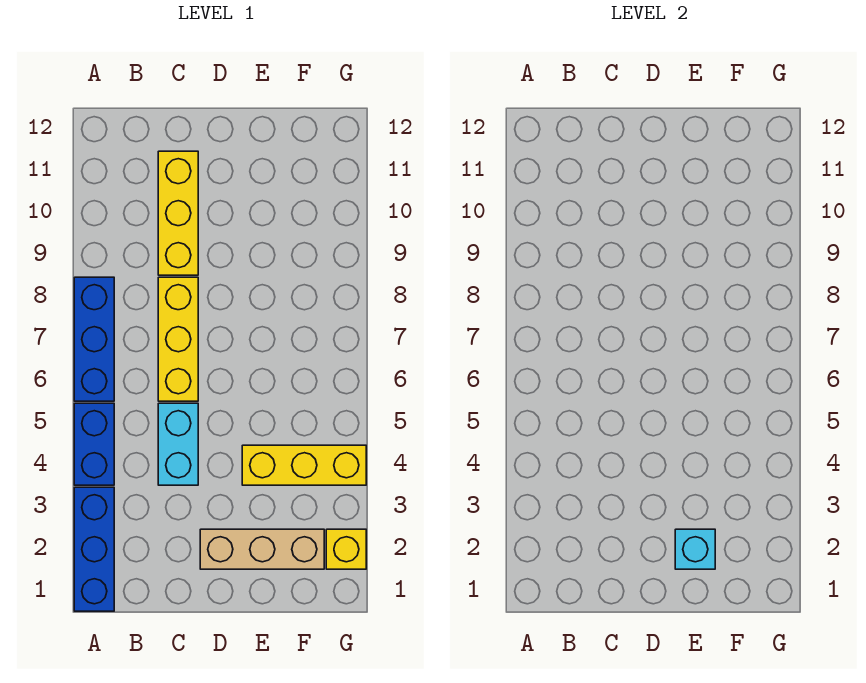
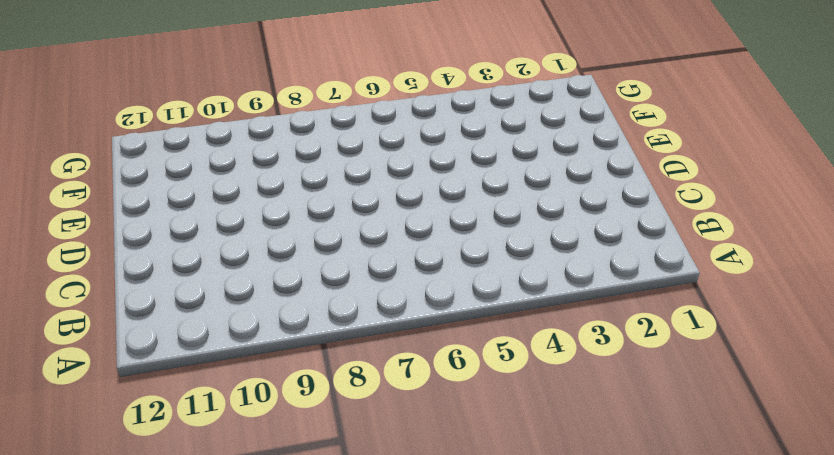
none -> blue 1x3 brick [74,487,114,611]
none -> blue 1x2 brick [74,403,114,485]

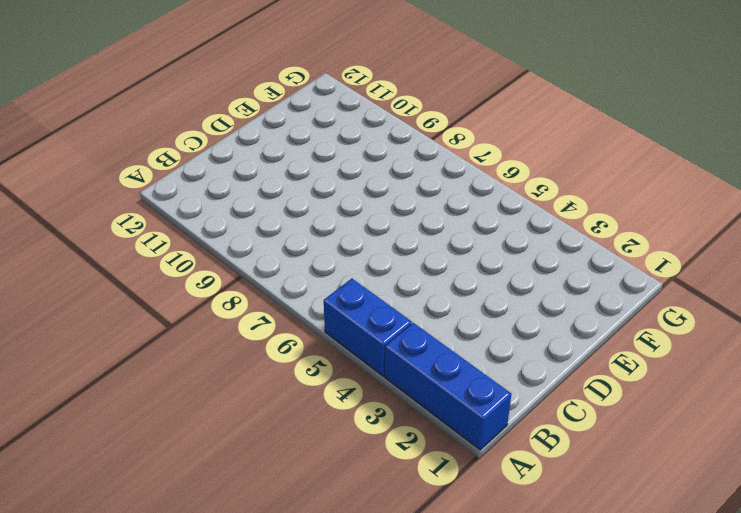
none -> blue 1x3 brick [74,277,114,401]
none -> cyan 1x2 brick [158,403,198,485]

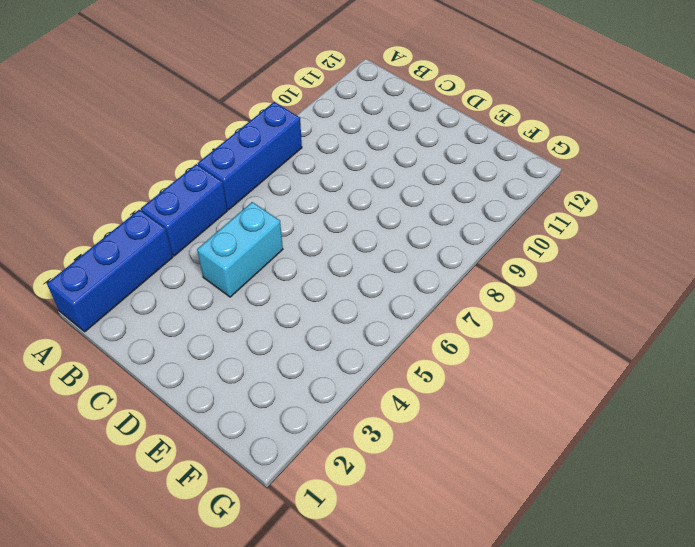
none -> yellow 1x3 brick [158,277,198,401]
none -> yellow 1x3 brick [158,151,198,275]

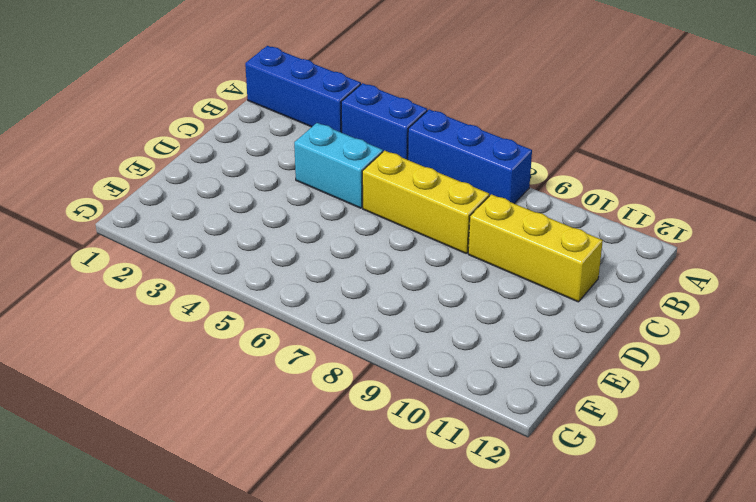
none -> tan 1x3 brick [200,529,324,569]
none -> yellow 1x3 brick [242,445,366,485]

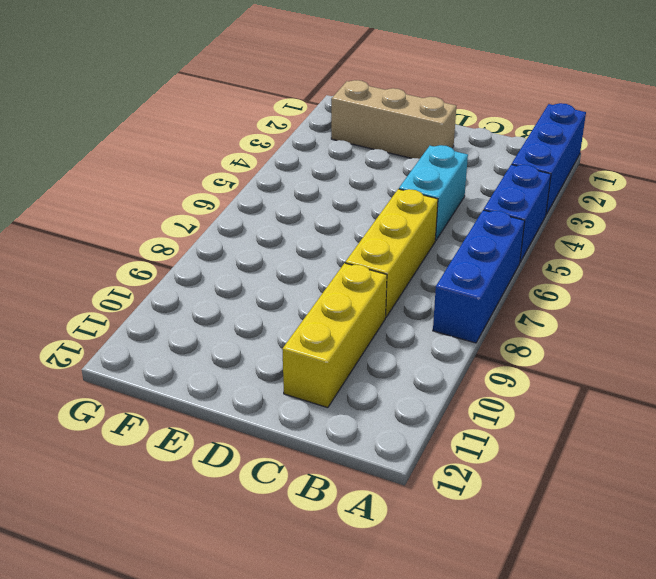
none -> yellow 1x3 brick [242,445,366,485]
none -> yellow 1x1 brick [326,529,366,569]

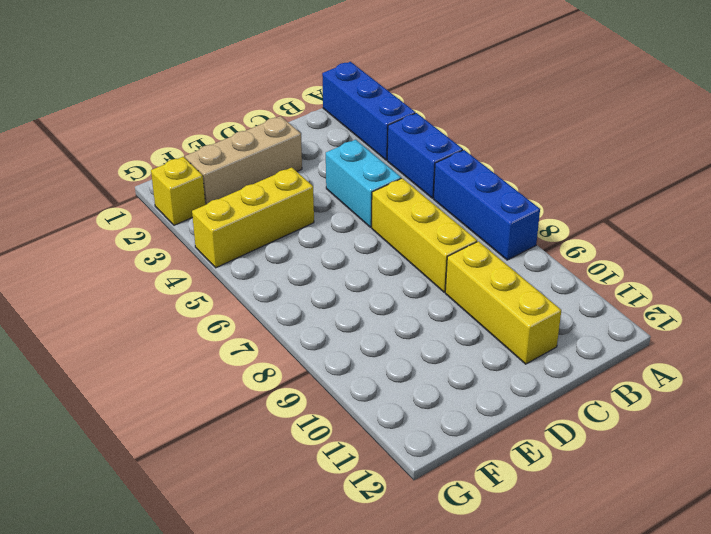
none -> cyan 1x1 brick [675,529,715,569]

